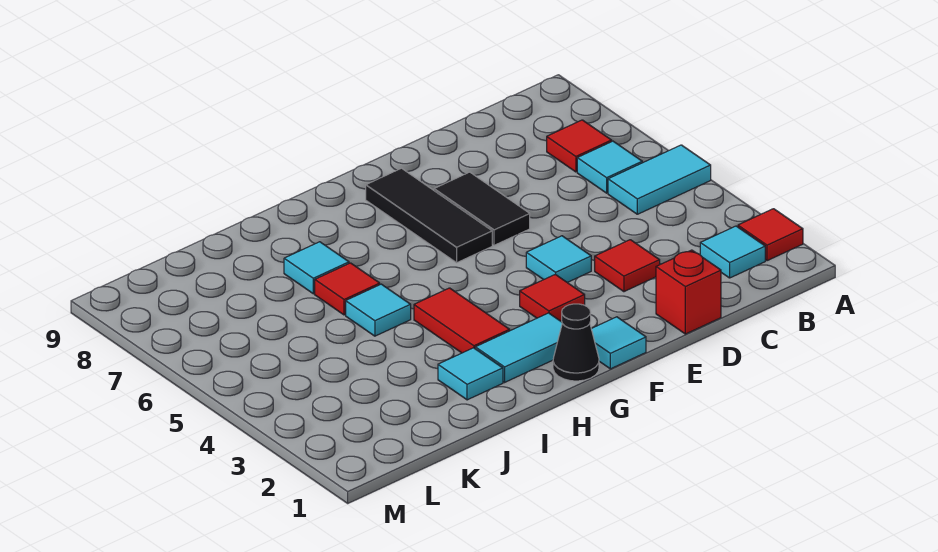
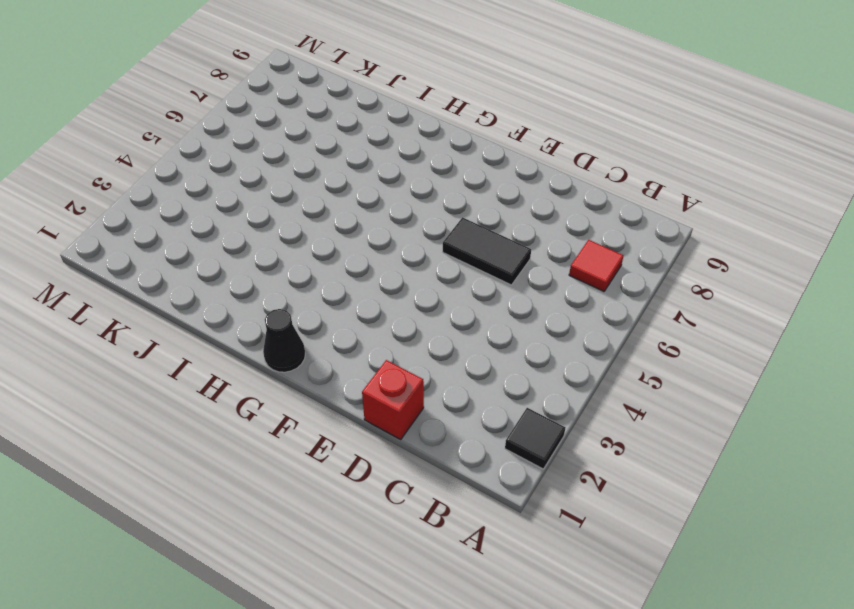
black 1x1 tile [505,408,566,469] -> red 1x1 tile [738,209,803,261]
black 1x2 tile [443,217,531,285] -> black 1x2 tile turned to [434,172,530,245]
none -> cyan 1x2 tile [608,145,711,214]
none -> cyan 1x1 tile [700,226,765,278]
none -> cyan 1x1 tile [577,141,642,193]

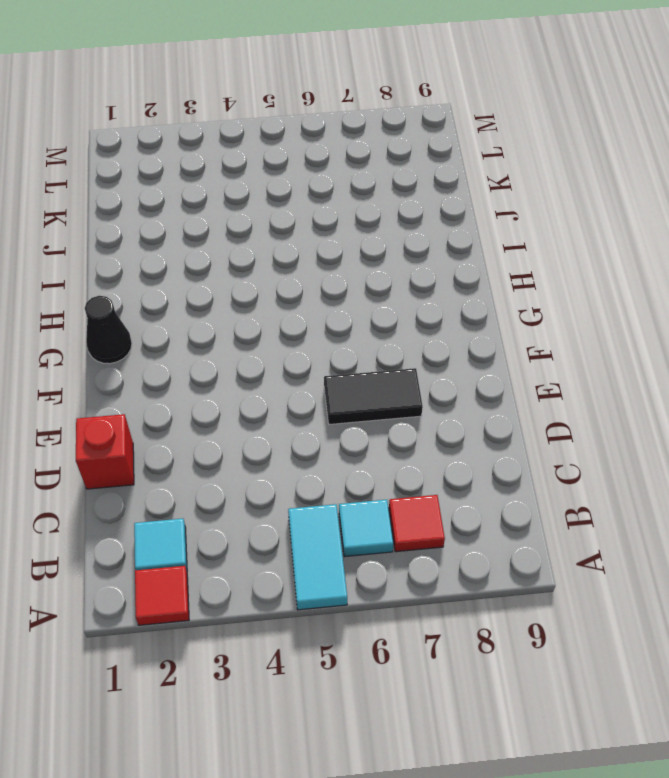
none -> red 1x1 tile [595,240,660,292]
none -> cyan 1x1 tile [526,236,591,282]
none -> cyan 1x1 tile [591,317,646,369]

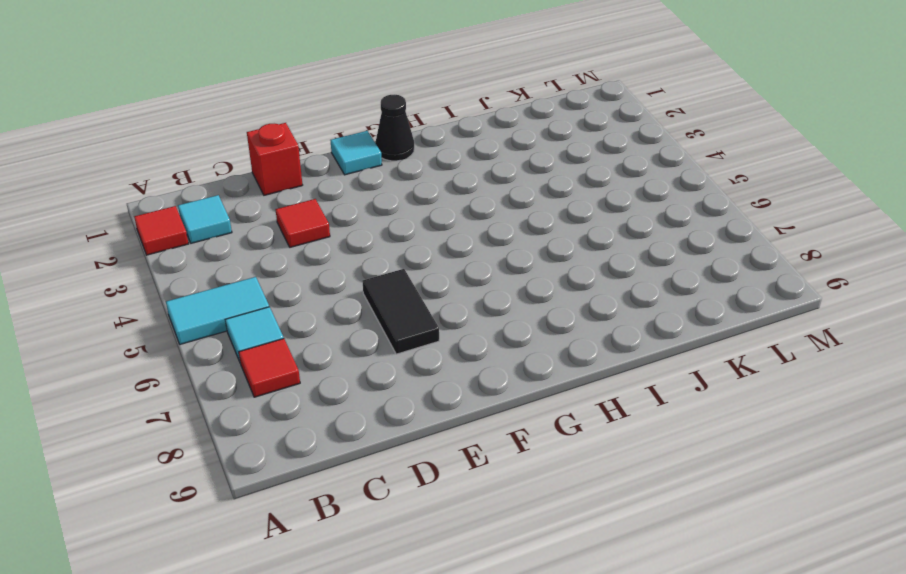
none -> cyan 1x1 tile [526,236,591,282]
none -> red 1x1 tile [520,274,585,321]
none -> black 1x3 tile [366,168,492,263]

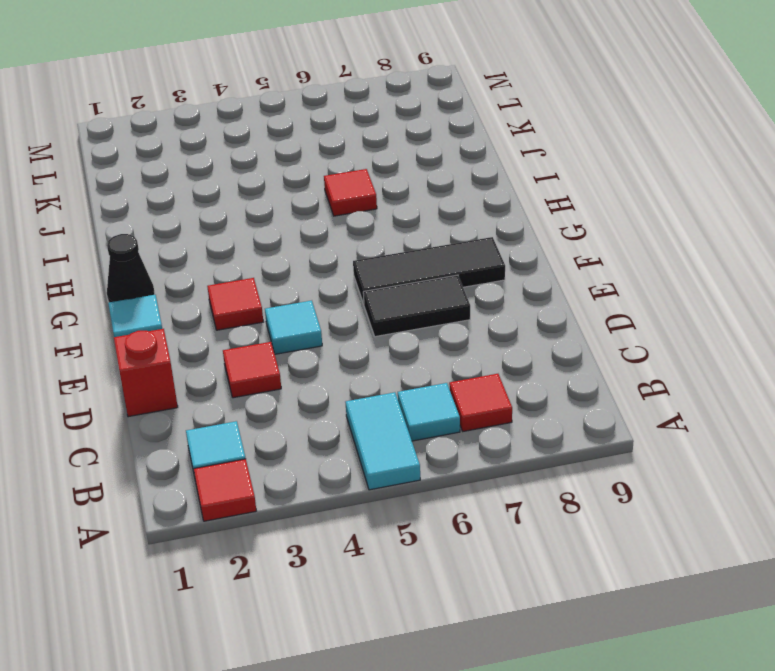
none -> cyan 1x2 tile [475,313,562,382]
none -> red 1x2 tile [414,288,510,353]
none -> cyan 1x1 tile [438,348,503,400]

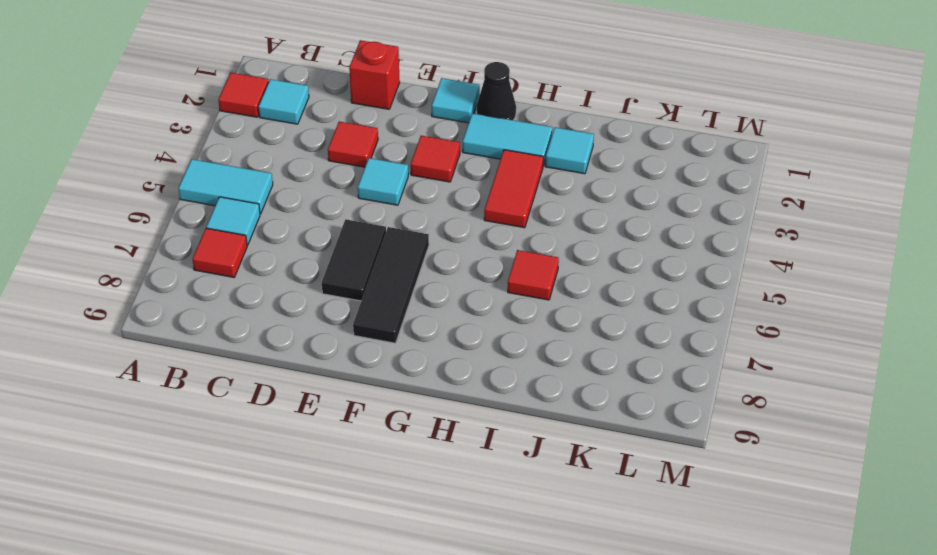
none -> cyan 1x1 tile [346,284,411,336]
none -> cyan 1x1 tile [284,242,349,294]

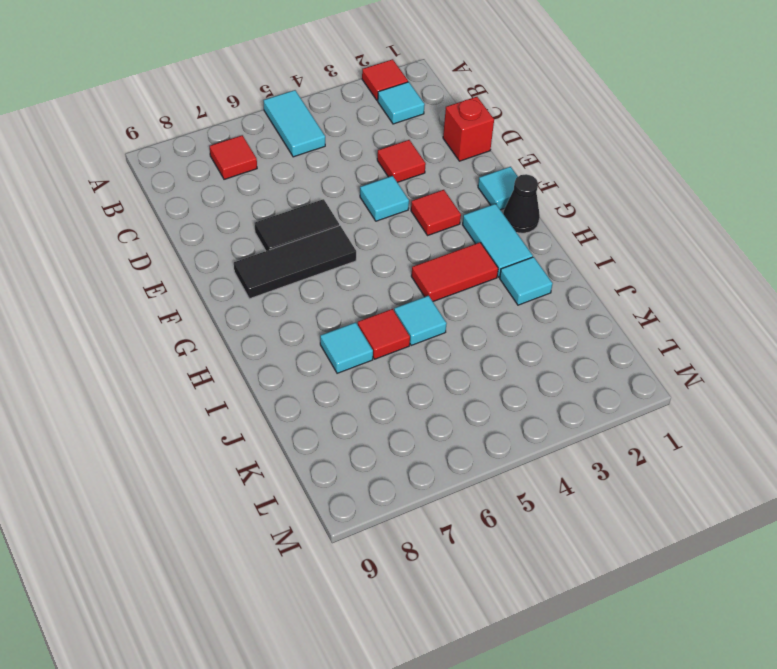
none -> cyan 1x1 tile [577,141,642,193]

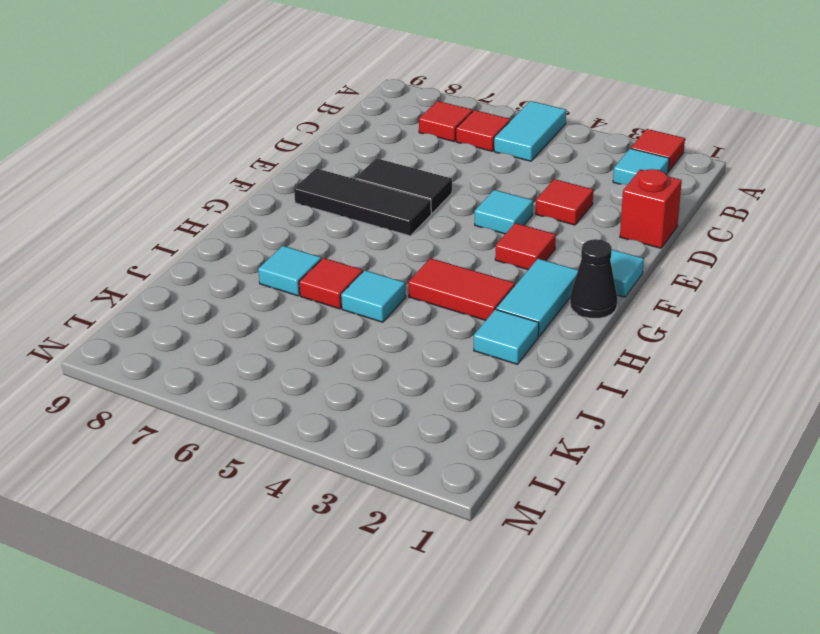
red 1x1 tile [456,110,510,151] -> cyan 1x1 tile [577,141,642,193]

